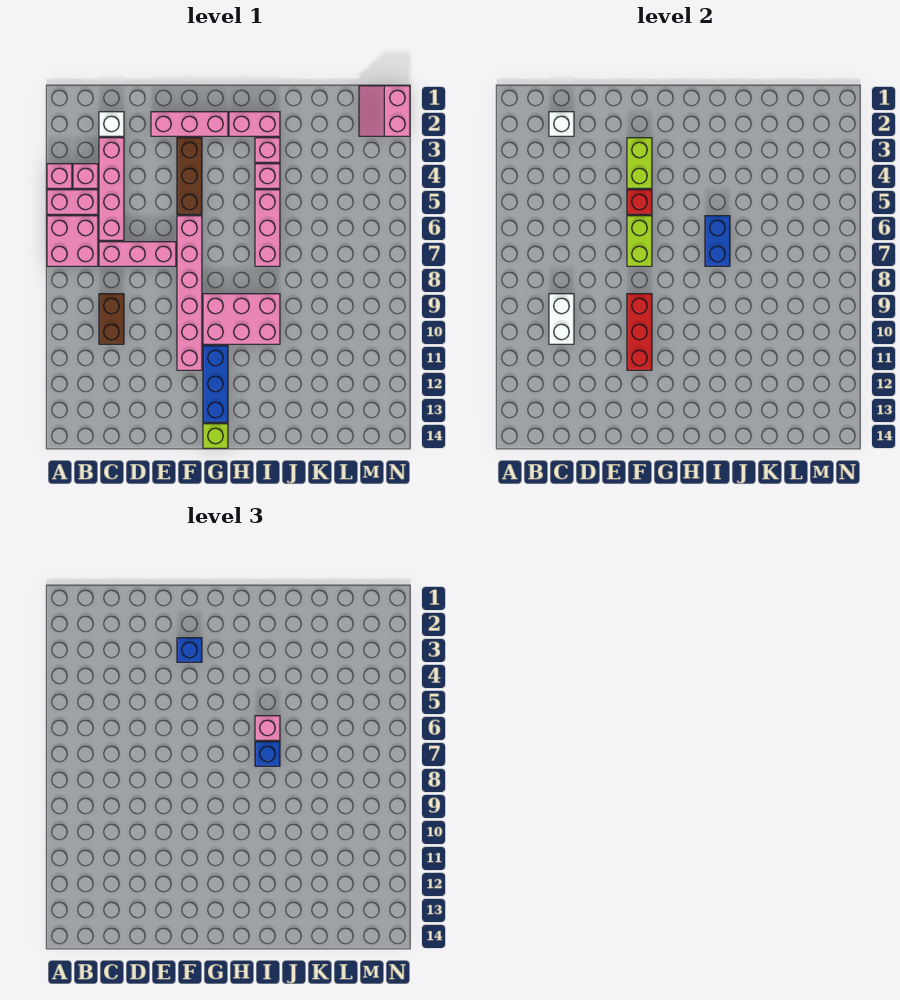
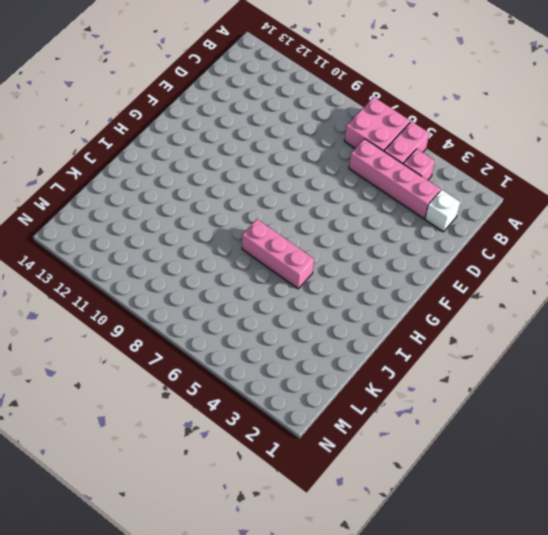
none -> pink 1x1 brick [47,164,72,188]
none -> pink 1x3 brick [99,242,176,266]
none -> brown 1x2 brick [99,294,124,344]

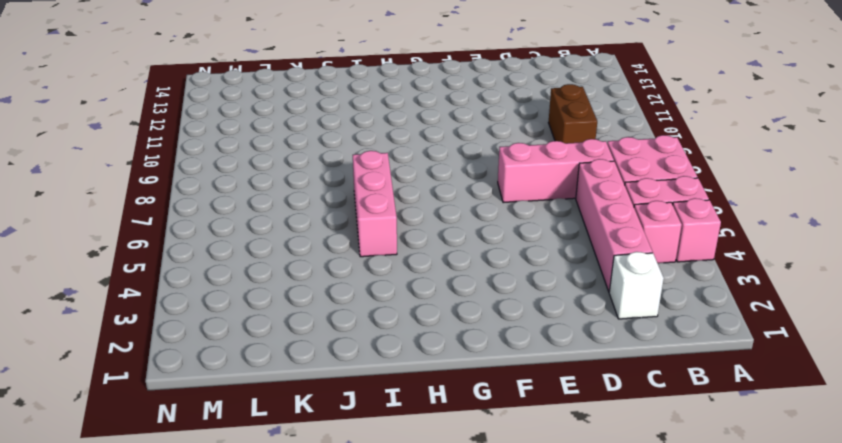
none -> pink 1x3 brick [151,112,228,136]
none -> brown 1x3 brick [177,138,202,214]
none -> pink 1x6 brick [177,216,202,370]

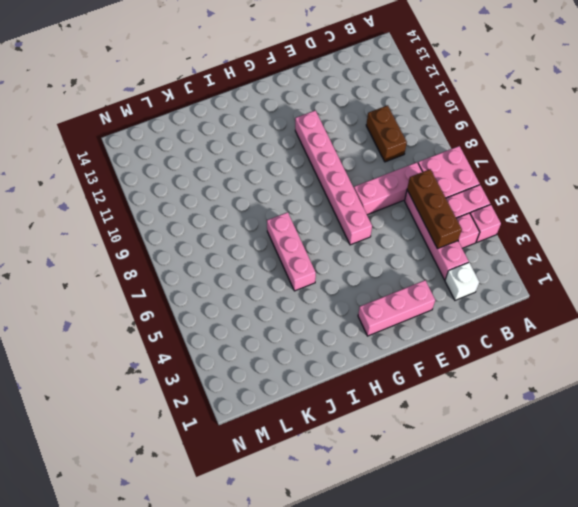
brown 1x3 brick [407,169,462,249] -> brown 1x3 brick moved to [177,138,202,214]
none -> pink 2x3 brick [203,294,280,344]
none -> blue 1x3 brick [203,346,228,422]
none -> lime 1x1 brick [203,424,228,448]

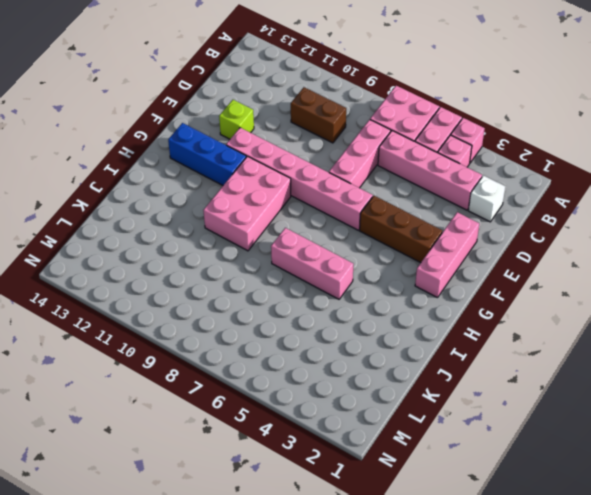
lime 1x1 brick [219,100,254,139] -> lime 1x1 brick moved to [203,424,228,448]
none -> pink 1x2 brick [229,112,280,136]
none -> pink 1x1 brick [255,138,280,162]
none -> pink 1x1 brick [255,164,280,188]

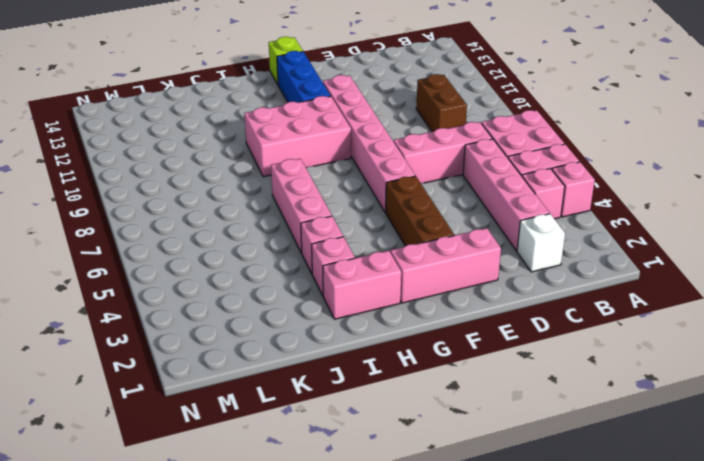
none -> pink 2x2 slope [359,86,410,136]
none -> white 1x1 brick [549,112,574,136]
none -> white 1x2 brick [549,294,574,344]

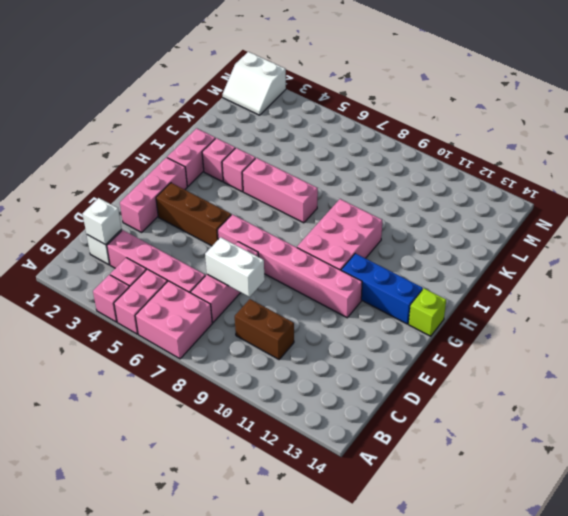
white 1x2 brick [205,237,265,297] -> white 1x2 brick moved to [549,294,574,344]
white 2x2 slope [223,52,286,115] -> pink 2x2 slope [359,86,410,136]
none -> lime 1x2 brick [627,138,652,188]
none -> red 1x1 brick [627,190,652,214]
none -> lime 1x2 brick [627,216,652,266]

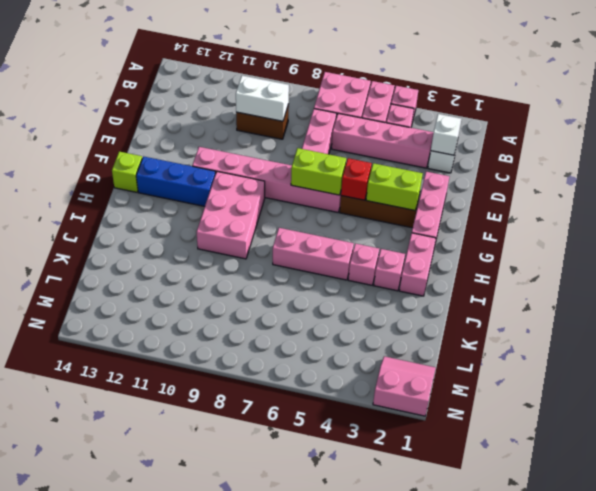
none -> red 1x3 brick [627,294,652,370]
none -> blue 1x2 brick [705,216,730,266]
none -> blue 1x1 brick [177,638,202,662]

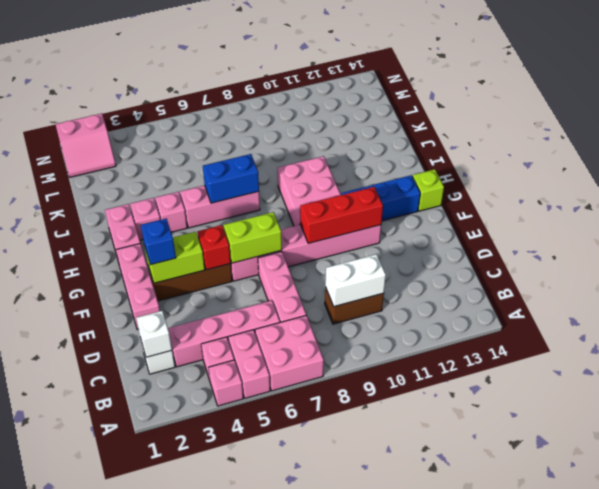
none -> pink 1x1 brick [255,716,280,740]
none -> blue 1x1 brick [255,742,280,766]

